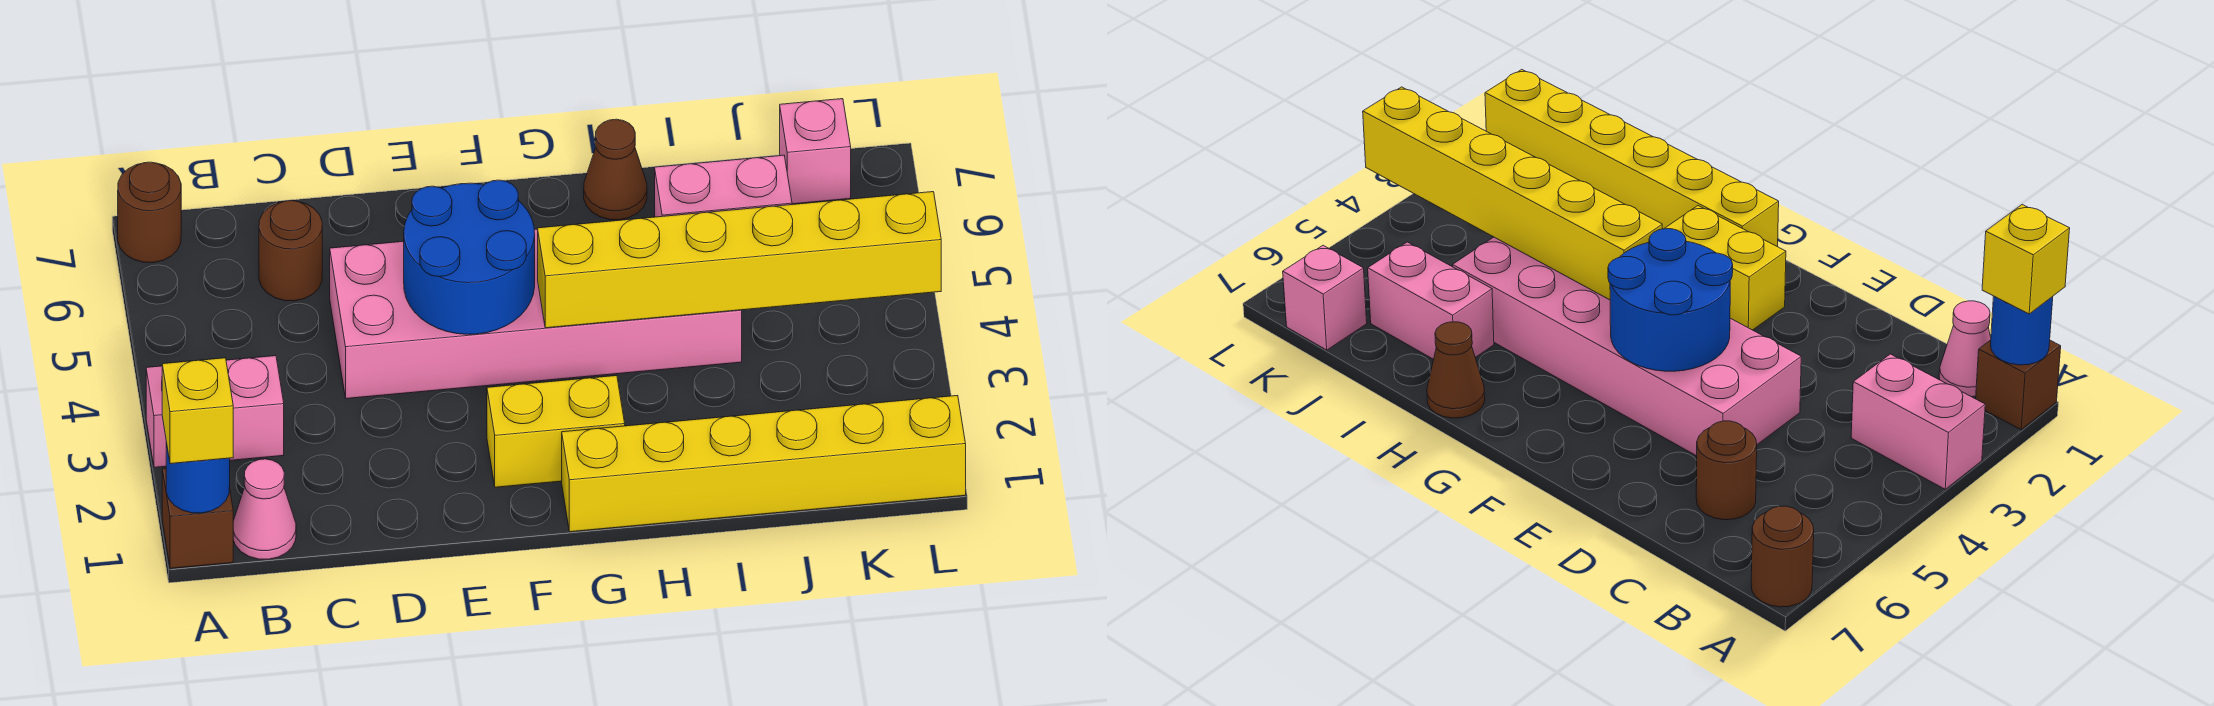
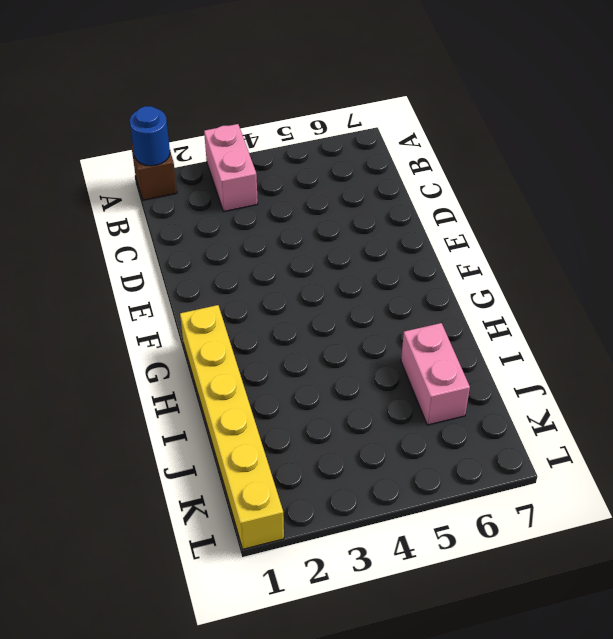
none -> brown 1x1 round brick [118,162,181,263]
none -> pink 1x1 cone [233,459,296,559]
none -> brown 1x1 round brick [259,200,322,301]

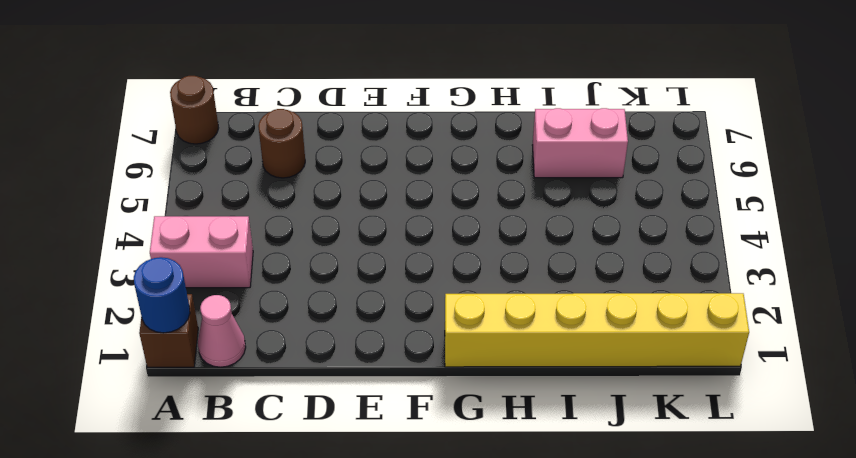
none -> pink 2x6 brick [330,229,742,399]
none -> yellow 1x2 brick [487,376,625,487]
none -> brown 1x1 cone [584,119,647,220]

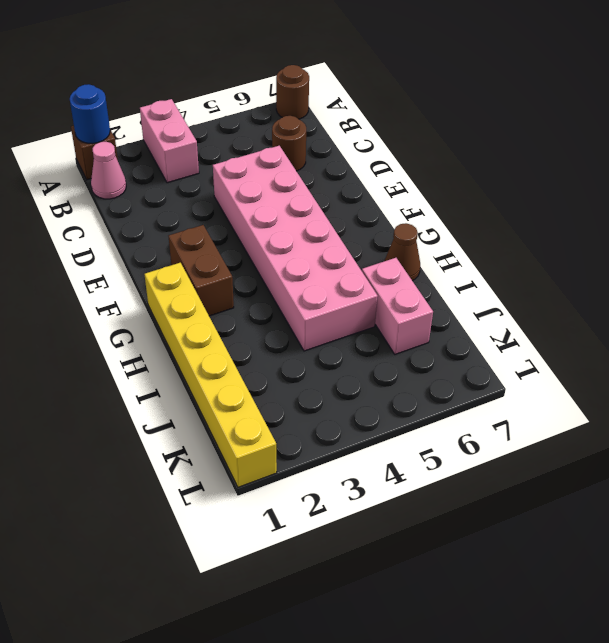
brown 1x2 brick [169,225,234,316] -> yellow 1x2 brick [487,376,625,487]
none -> pink 1x1 brick [780,99,851,204]
none -> blue 2x2 round brick [404,180,535,334]
none -> yellow 1x6 brick [538,192,941,328]

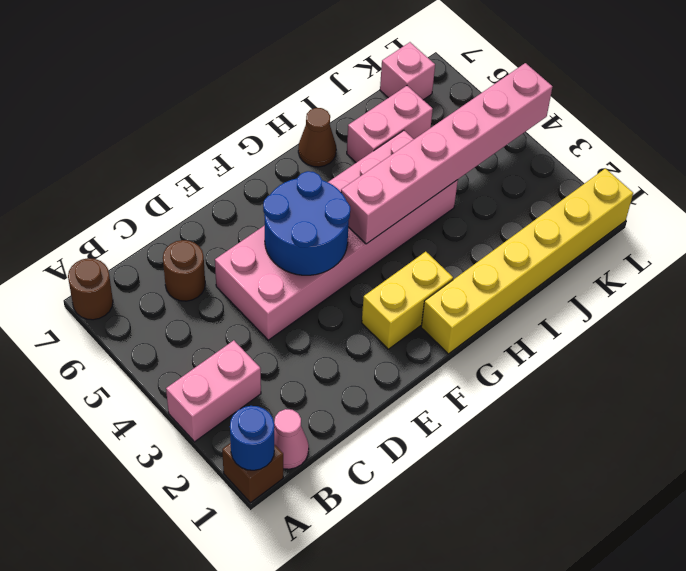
pink 1x6 brick [341,63,552,244] -> yellow 1x6 brick [538,192,941,328]
none -> yellow 1x1 brick [162,358,233,464]

